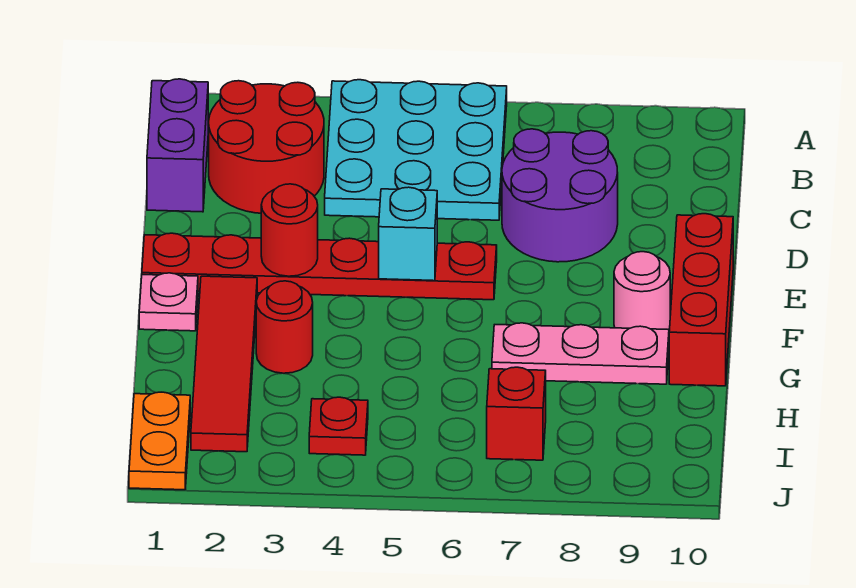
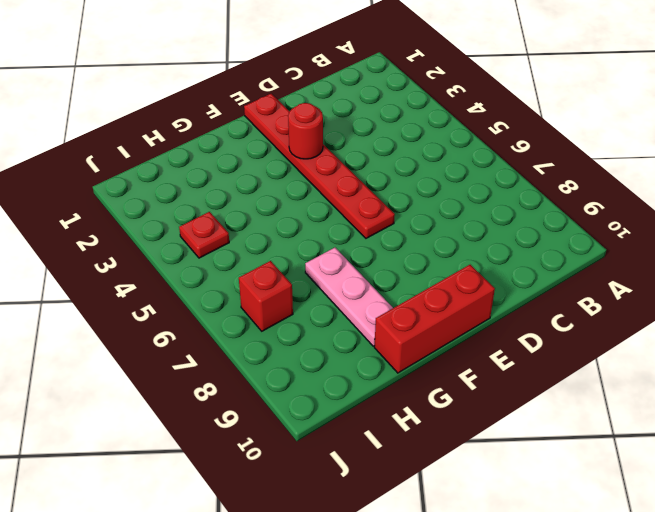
none -> cyan 3x3 plate [325,80,507,220]
none -> purple 1x2 brick [147,79,208,212]
none -> red 2x2 round brick [209,81,324,213]

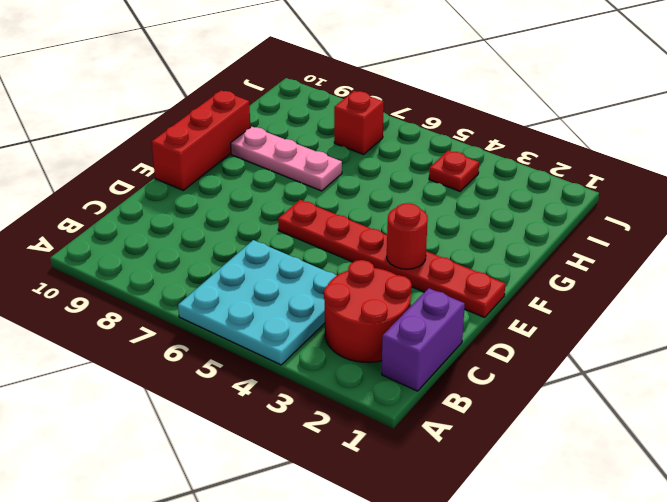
none -> purple 2x2 round brick [502,129,618,262]
none -> pink 1x1 plate [139,273,198,331]
none -> red 1x4 tile [191,276,257,452]

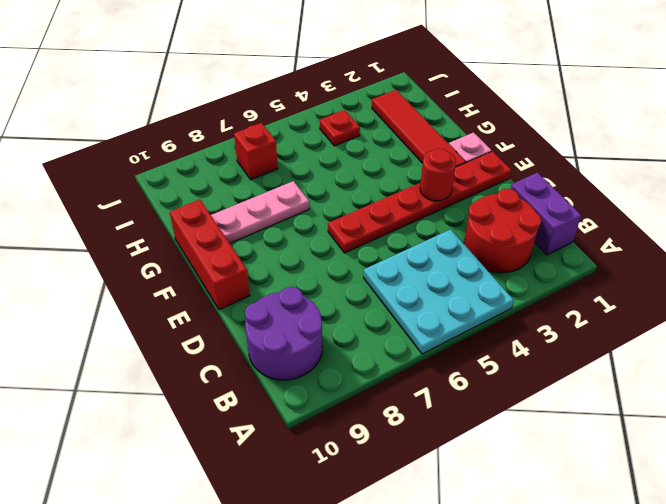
purple 2x2 round brick [245,287,322,380] -> purple 2x2 round brick moved to [502,129,618,262]
none -> pink 1x1 round brick [614,252,670,330]
none -> red 1x1 round brick [256,281,313,373]
none -> orange 1x2 plate [129,392,190,490]

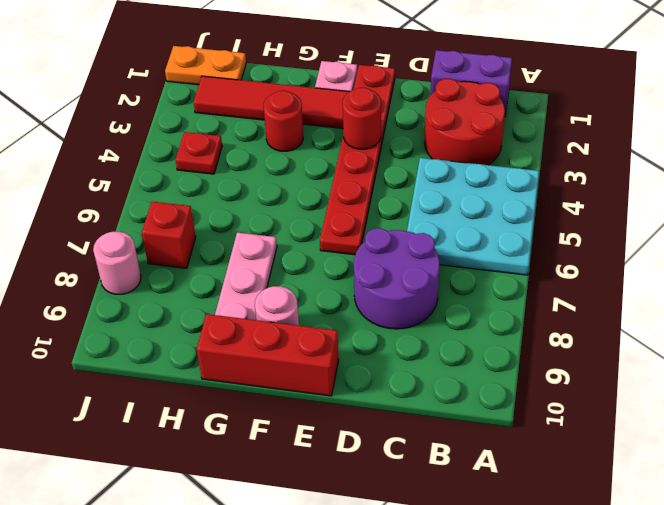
pink 1x1 round brick [93,232,141,294] -> none
none -> cyan 1x1 brick [379,187,437,281]

